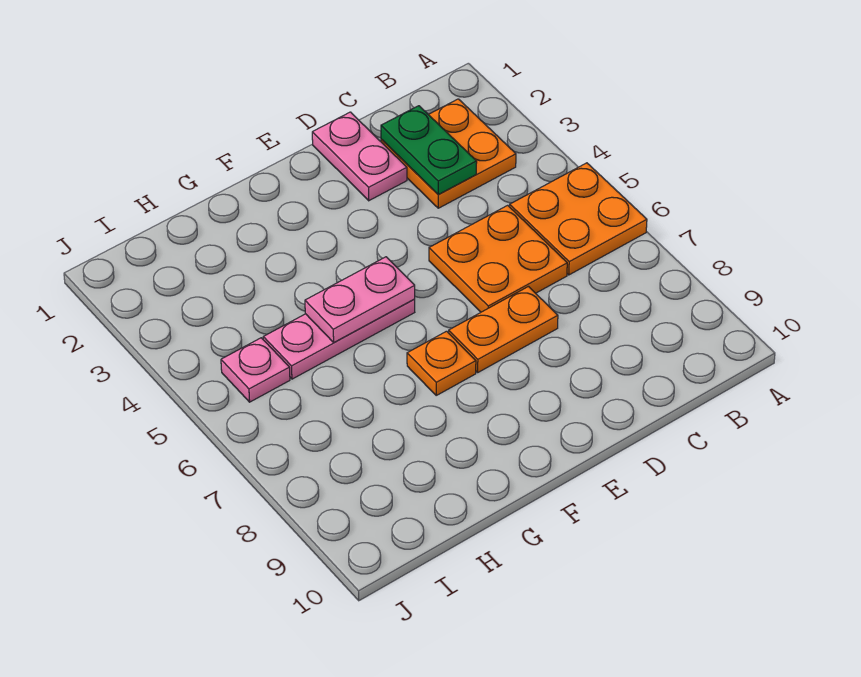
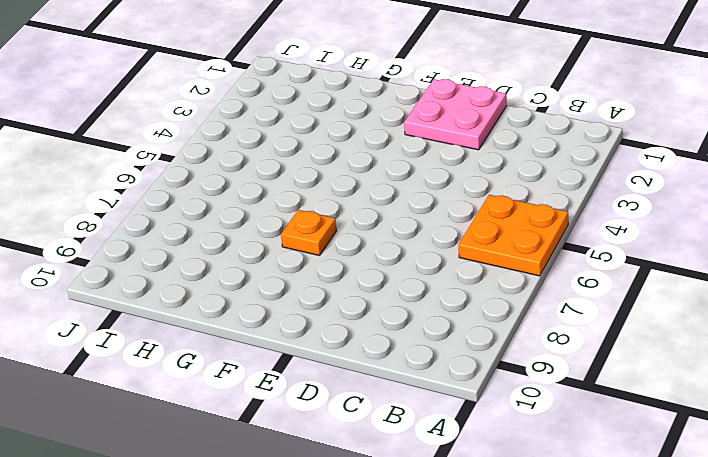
pink 2x2 plate [404,79,507,150] -> pink 1x2 plate [312,112,407,201]
none -> orange 2x2 plate [381,99,516,208]
none -> orange 2x2 plate [429,205,567,312]

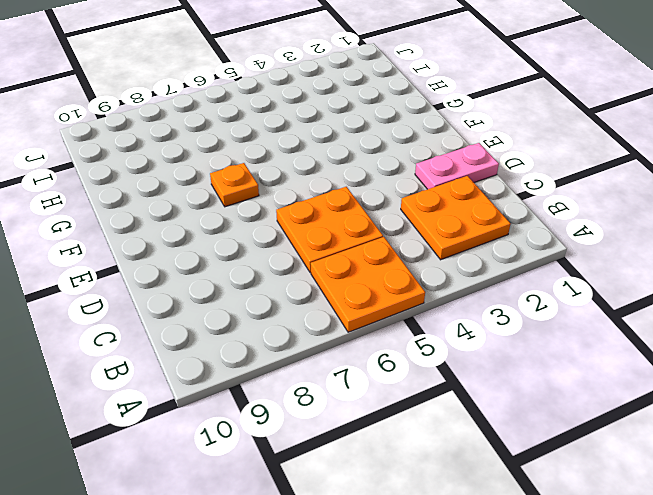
none -> orange 1x2 plate [449,287,558,372]
none -> pink 1x3 plate [263,299,415,379]

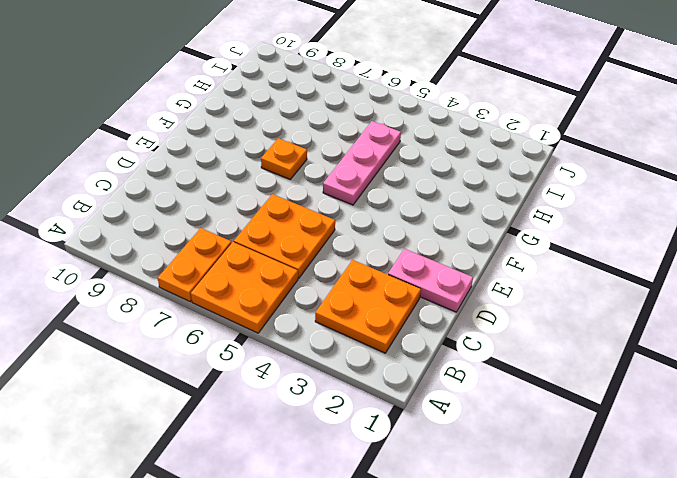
orange 1x2 plate [158,228,232,302] -> orange 1x2 plate moved to [449,287,558,372]
none -> pink 1x1 plate [221,338,290,402]
none -> green 1x2 plate [381,106,477,194]

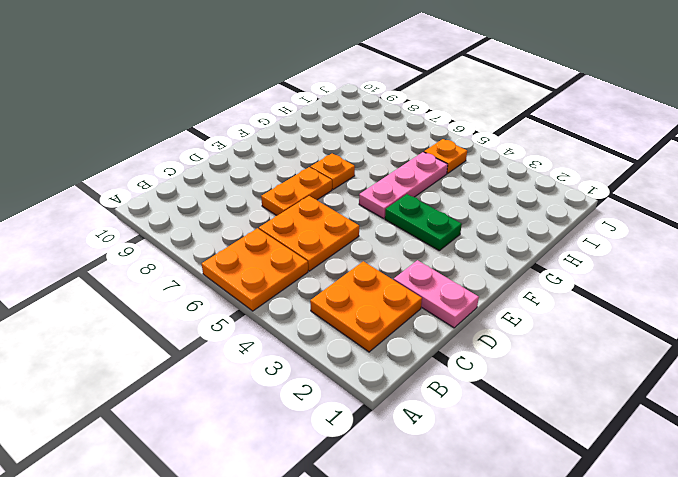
green 1x2 plate [385,194,462,251] -> green 1x2 plate moved to [381,106,477,194]
orange 1x1 plate [424,139,467,174] -> pink 1x1 plate [221,338,290,402]
none -> pink 1x2 plate [305,257,415,342]

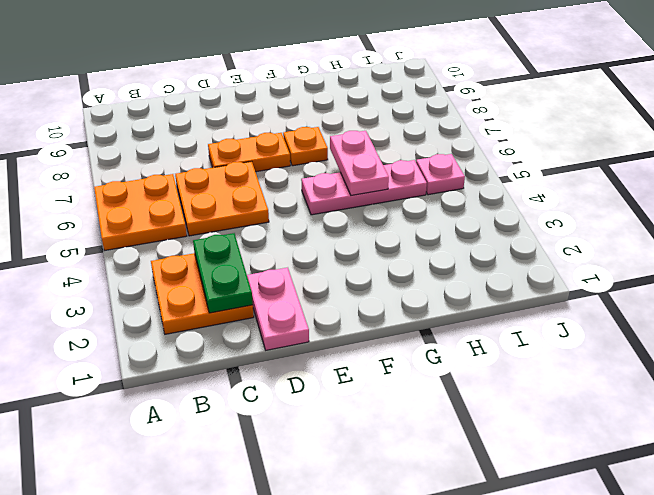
pink 1x2 plate [330,131,389,196] -> pink 1x2 plate turned to [305,257,415,342]

